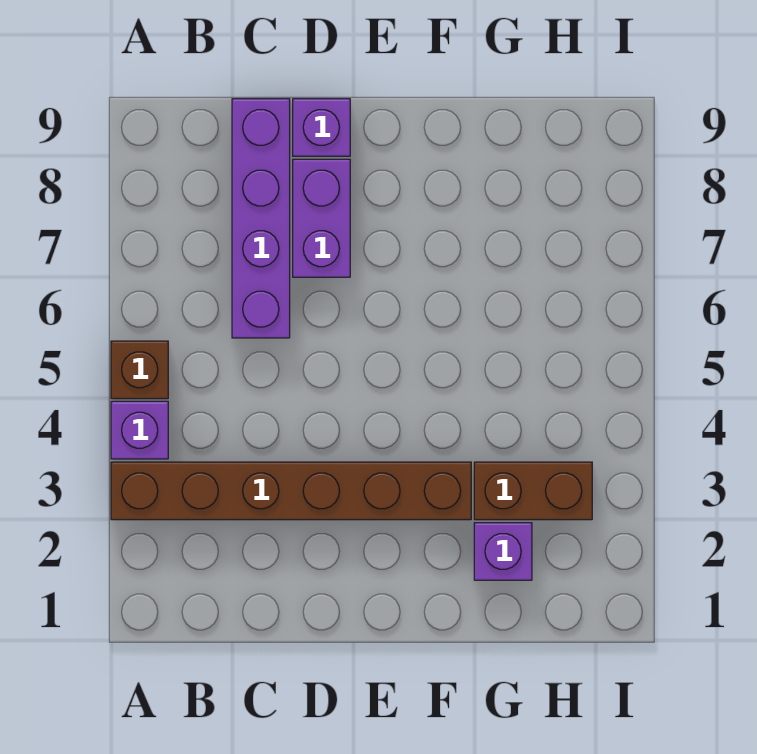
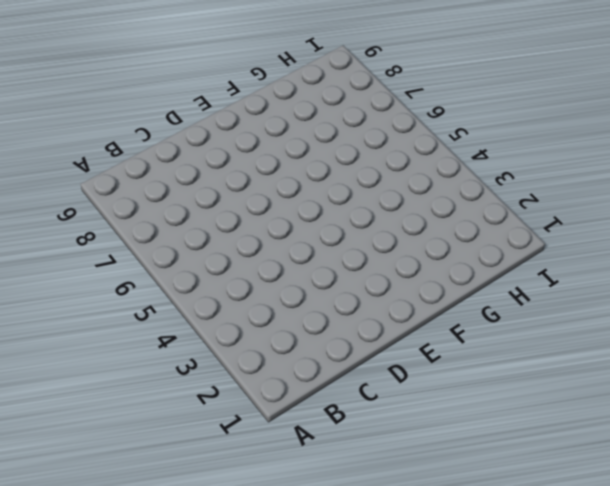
none -> brown 1x6 brick [111,462,471,520]
none -> purple 1x1 brick [111,401,168,459]

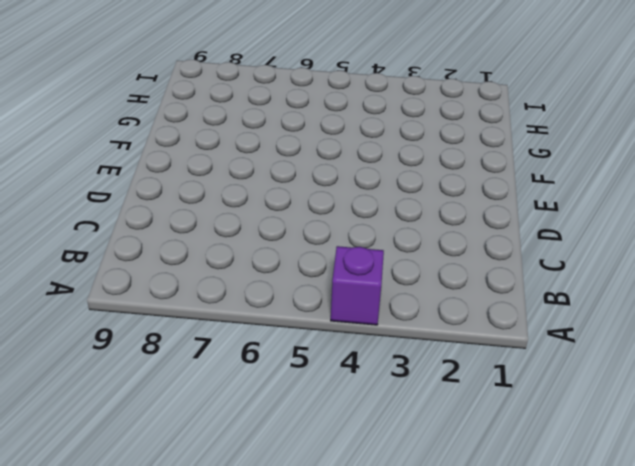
none -> brown 1x6 brick [111,462,471,520]
none -> brown 1x1 brick [111,341,168,399]

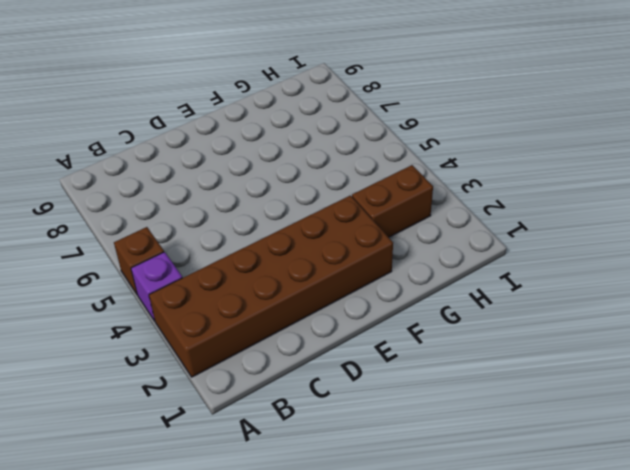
brown 2x6 brick [149,195,393,377] -> brown 1x6 brick [111,462,471,520]
none -> purple 1x4 brick [232,99,290,338]
none -> purple 1x2 brick [293,159,350,277]

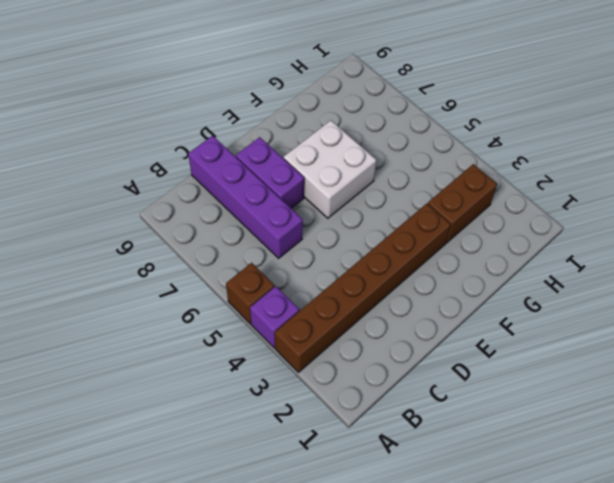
white 2x2 brick [284,120,377,218] -> none
none -> purple 1x1 brick [293,99,350,156]
none -> purple 1x1 brick [474,523,532,580]

